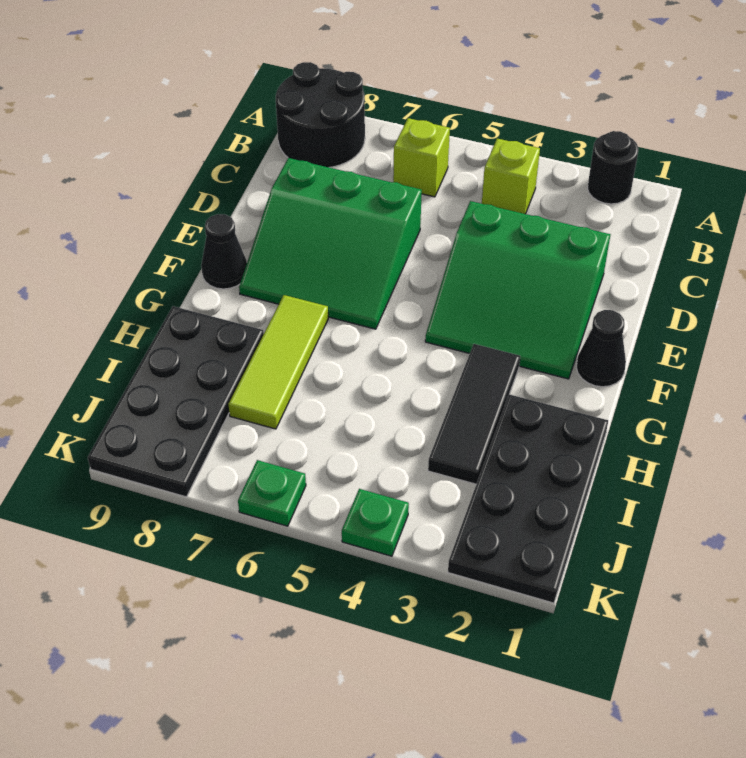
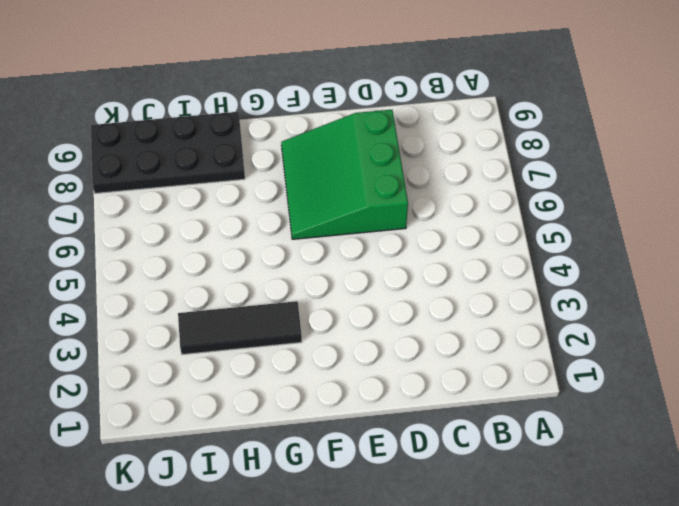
none -> black 1x1 round brick [588,131,638,204]
none -> black 2x2 round brick [276,62,365,167]
none -> lime 1x1 brick [482,139,540,214]

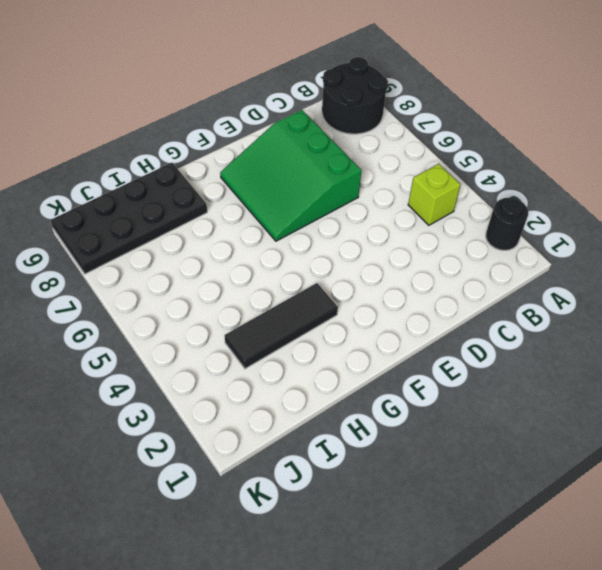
none -> lime 1x1 brick [393,118,450,197]
none -> green 3x3 slope [425,201,611,379]
none -> black 1x1 cone [576,310,626,387]

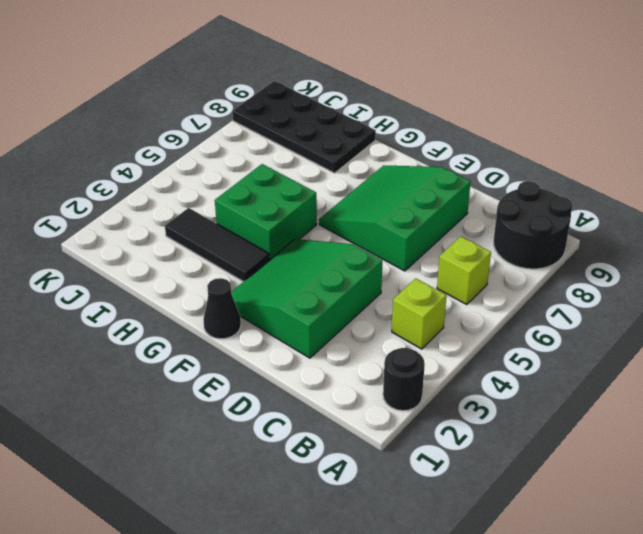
green 2x2 brick [215,164,317,259] -> none
none -> black 1x1 cone [201,214,247,289]
none -> lime 1x3 tile [228,295,328,429]
none -> black 2x4 plate [448,394,608,603]

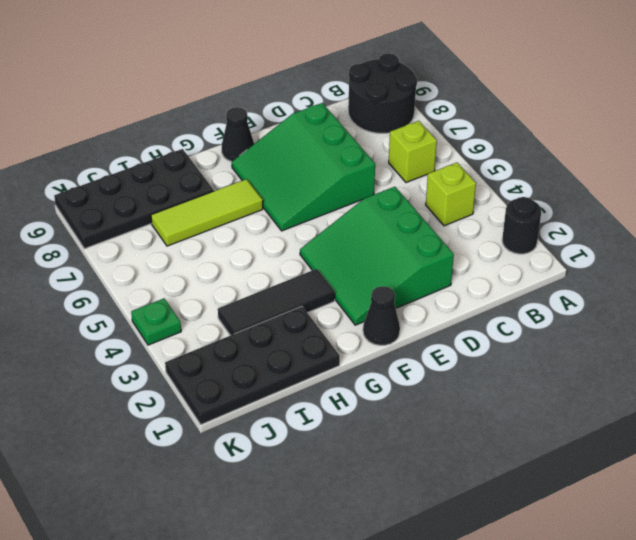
none -> green 1x1 plate [238,460,306,526]

